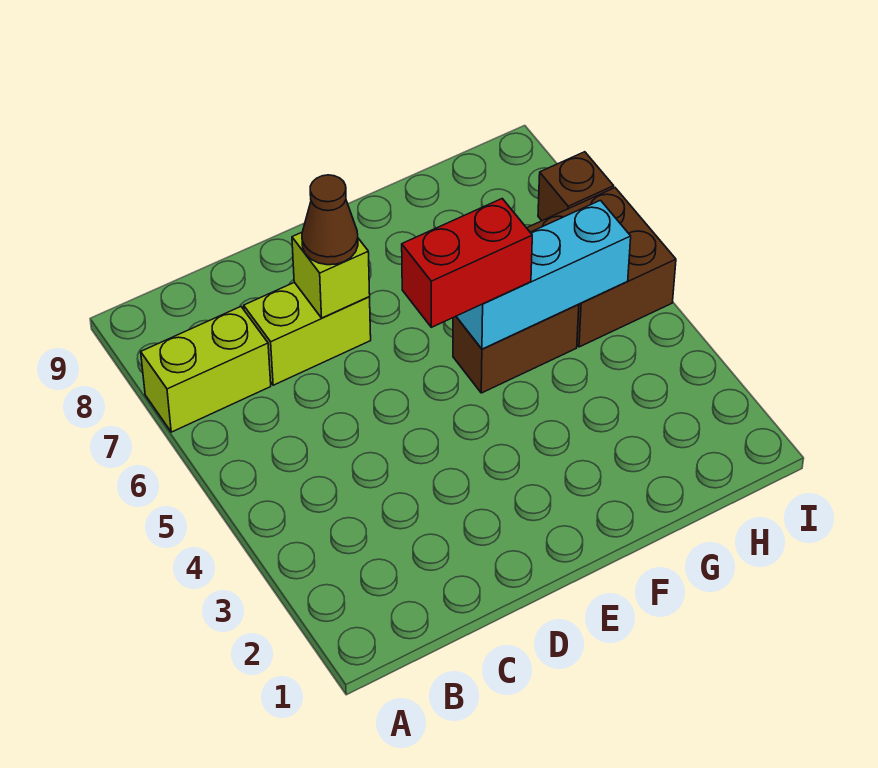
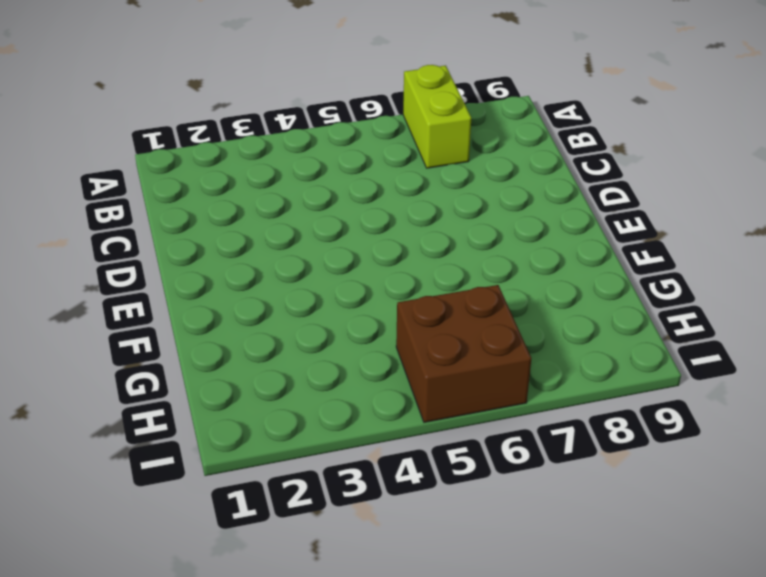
none -> lime 1x2 brick [244,282,371,385]
none -> brown 1x2 brick [453,304,579,393]

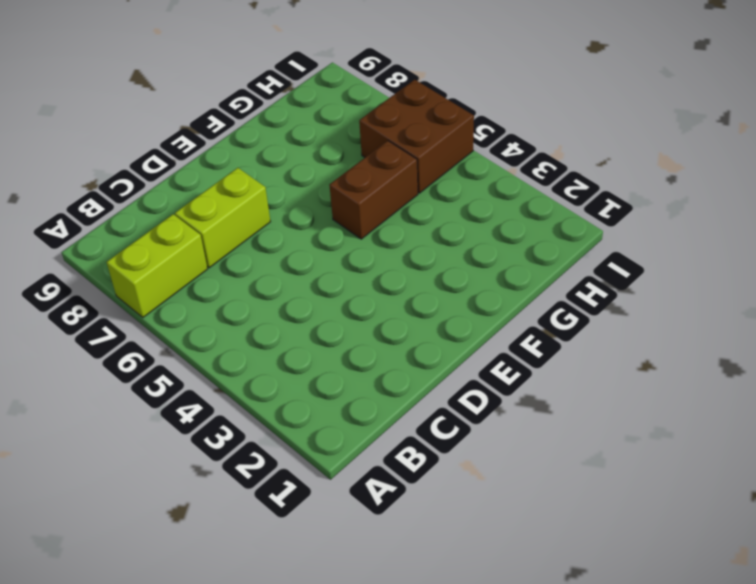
none -> brown 1x1 brick [538,152,614,221]
none -> lime 1x1 brick [292,232,370,318]

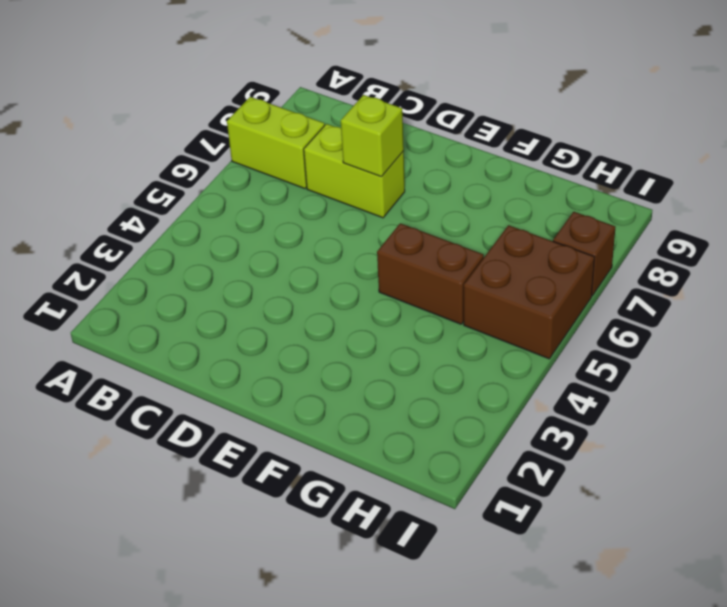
none -> cyan 1x3 brick [456,200,631,349]
none -> brown 1x1 cone [302,175,358,265]

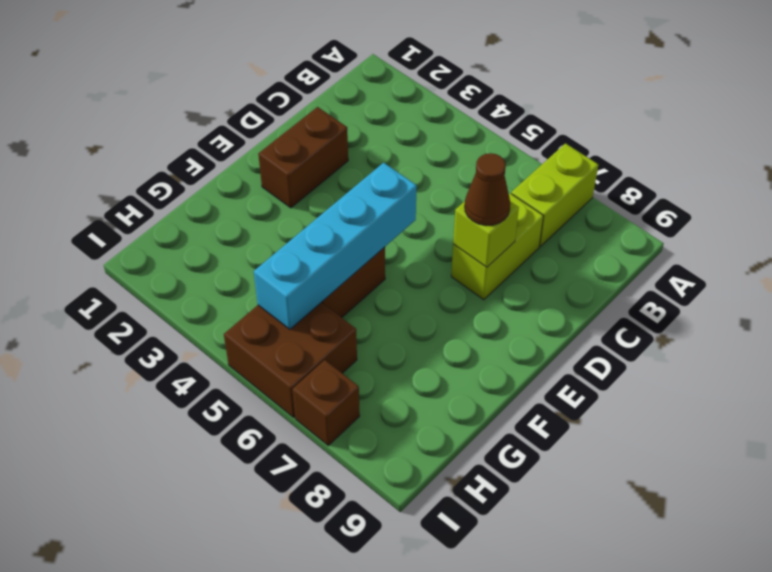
brown 1x2 brick [258,107,348,208] -> none
cyan 1x4 brick [254,163,417,329] -> cyan 1x3 brick [456,200,631,349]
none -> red 1x2 brick [402,199,532,327]

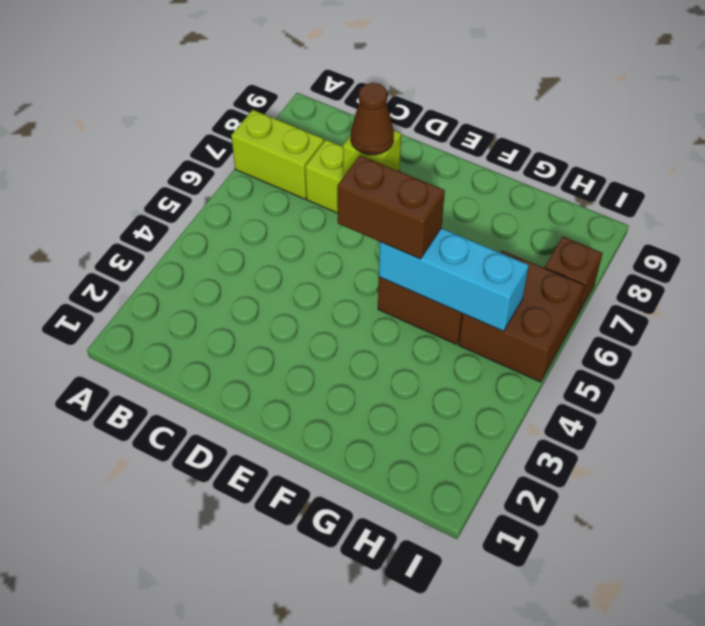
brown 1x2 brick [337,156,445,259] -> red 1x2 brick [402,199,532,327]

